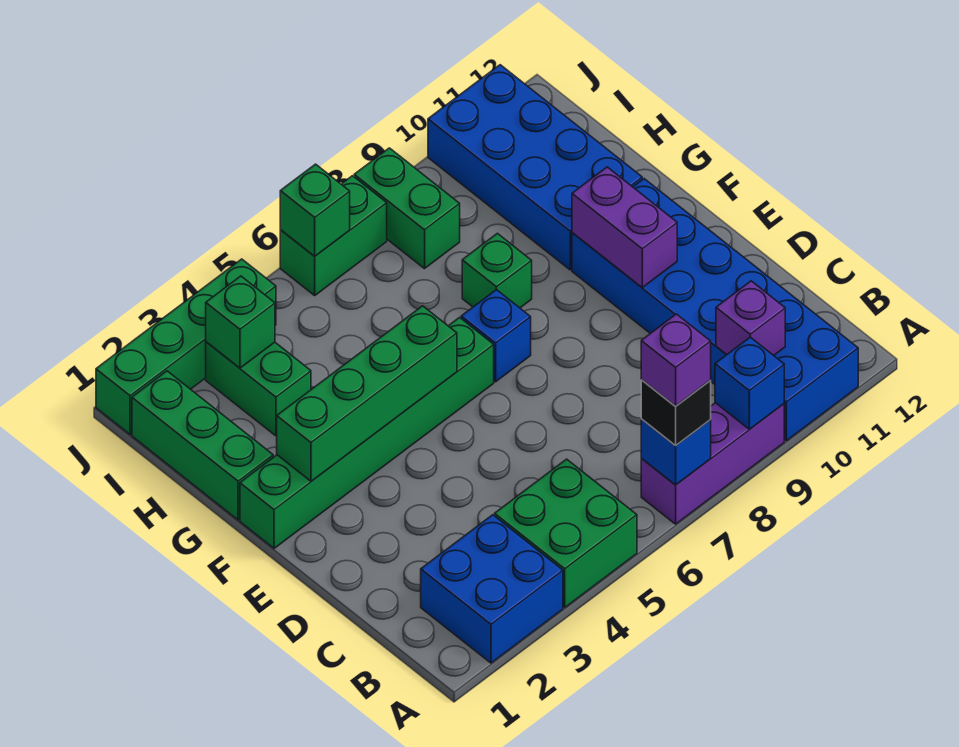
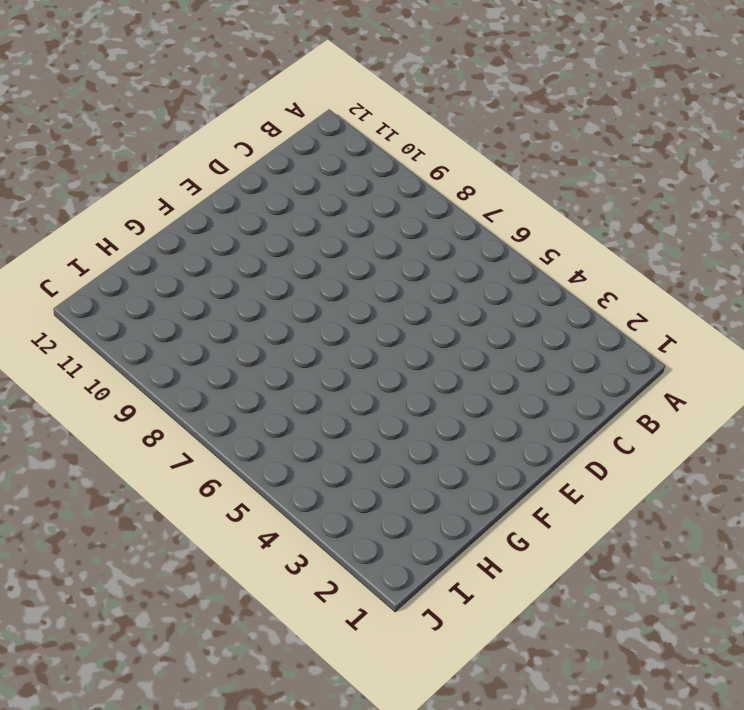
none -> blue 2x2 brick [421,515,563,663]
none -> green 2x2 brick [495,459,637,607]
none -> purple 1x3 brick [641,403,784,524]

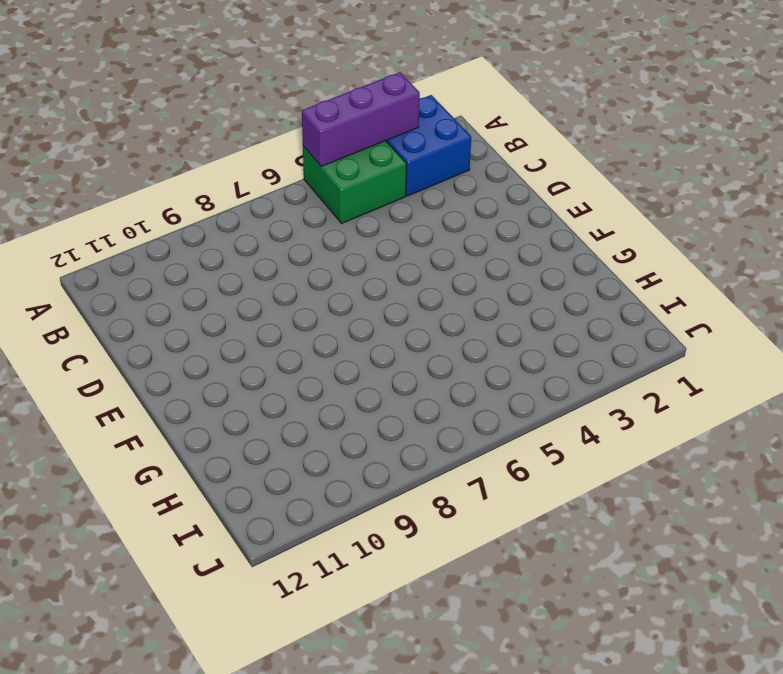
purple 1x3 brick [302,72,420,166] -> purple 1x3 brick moved to [641,403,784,524]
none -> blue 2x6 brick [572,179,858,441]
none -> green 1x6 brick [240,318,494,548]
none -> blue 1x1 brick [461,290,531,382]

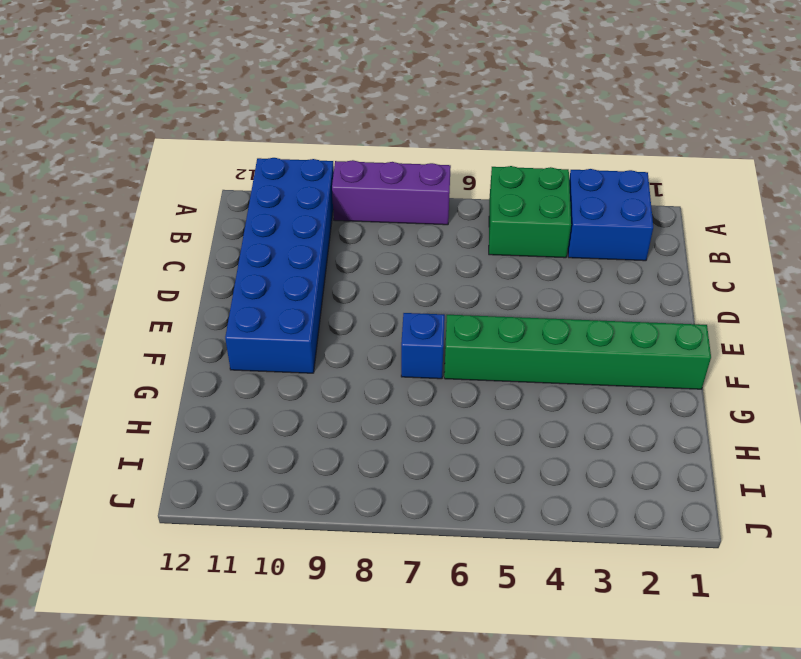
none -> green 1x3 brick [132,371,273,520]
none -> green 1x1 brick [462,233,532,308]
none -> blue 2x4 brick [428,65,642,270]

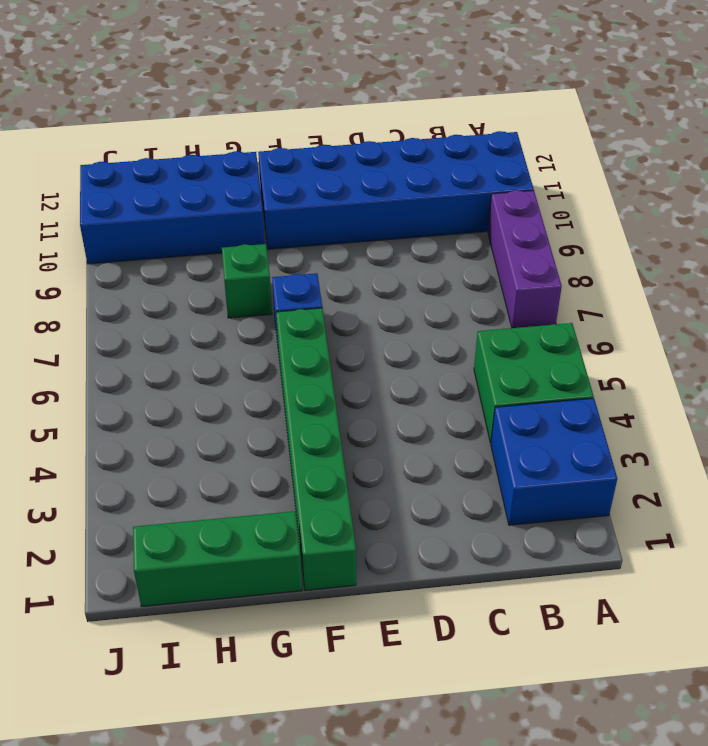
none -> green 1x2 brick [206,342,311,436]
none -> green 1x2 brick [354,148,460,269]
none -> green 1x4 brick [96,259,276,435]

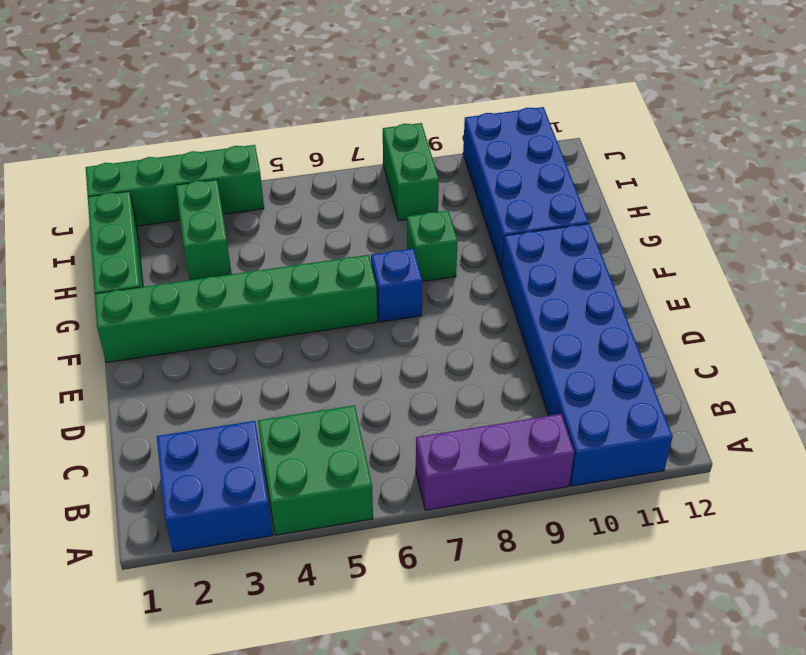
none -> green 1x2 brick [280,176,387,295]
none -> blue 1x1 brick [641,419,711,485]
none -> blue 1x1 brick [715,337,784,429]

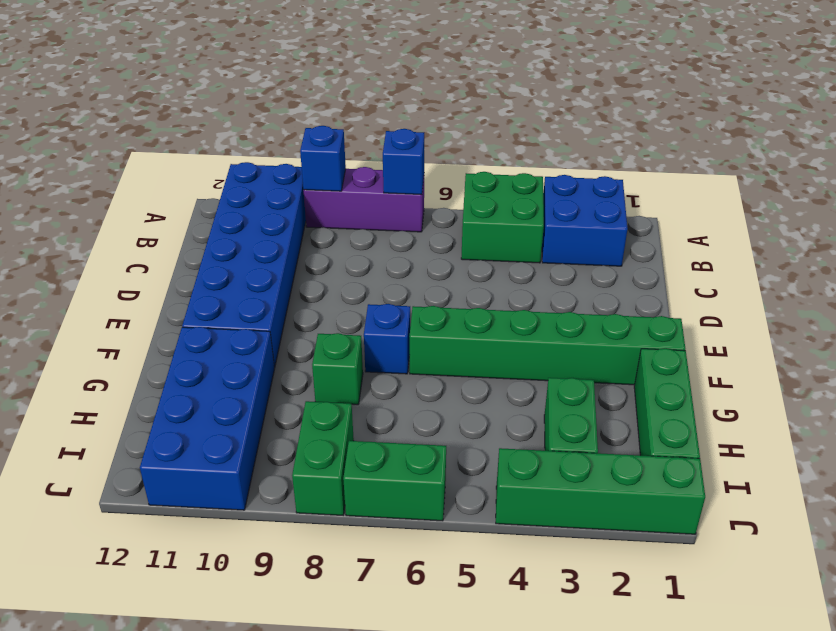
none -> purple 1x1 brick [716,281,785,355]
none -> purple 1x2 brick [572,167,677,287]
none -> green 1x4 brick [277,306,457,481]

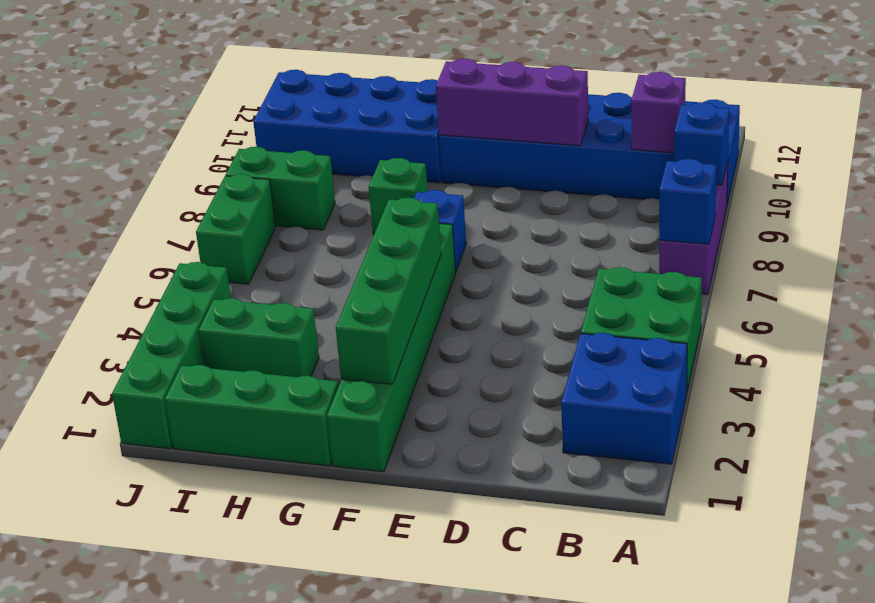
purple 1x3 brick [436,59,588,146] -> purple 1x2 brick [572,167,677,287]
none -> green 1x1 brick [206,276,275,368]
none -> green 1x1 brick [280,164,350,256]
none -> black 1x1 brick [641,380,711,445]

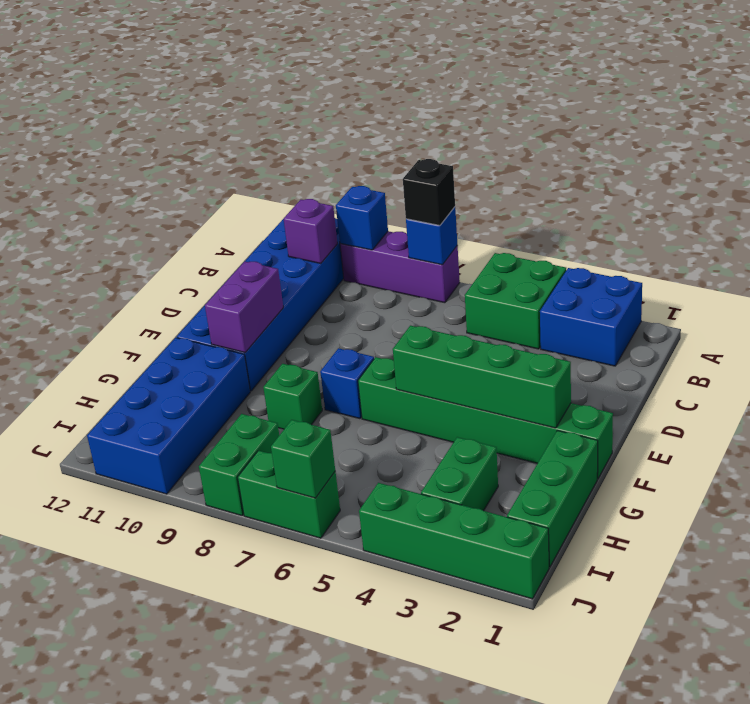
none -> green 1x1 brick [206,276,275,368]
none -> purple 1x1 brick [641,314,711,406]

